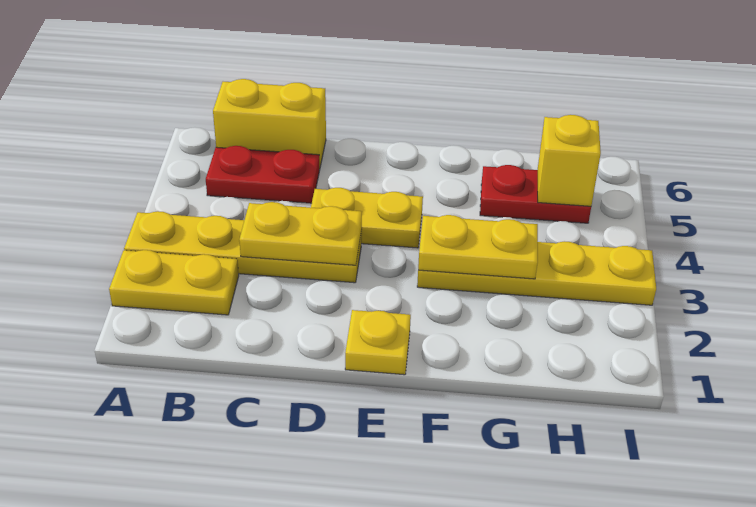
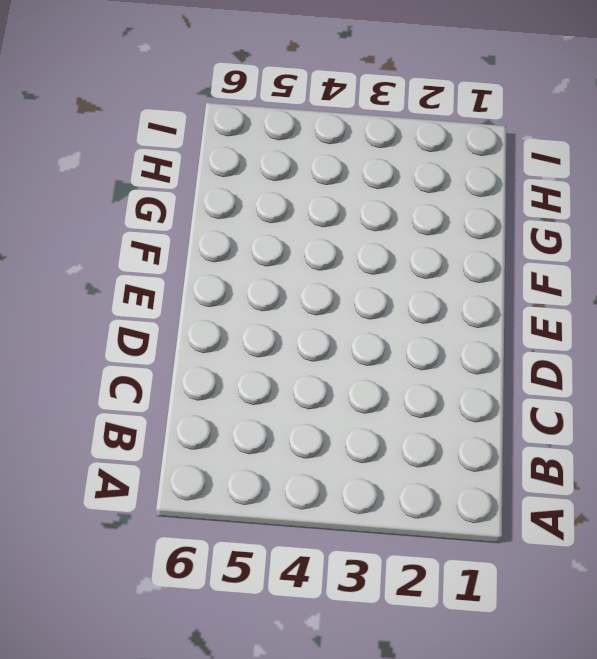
none -> yellow 1x2 plate [109,250,239,315]
none -> yellow 1x4 plate [124,211,362,283]

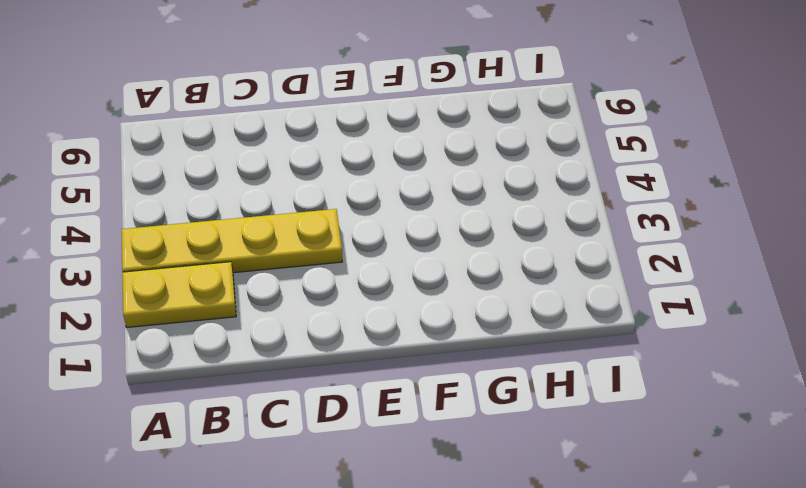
none -> red 1x2 plate [206,146,320,203]
none -> yellow 1x2 brick [213,79,326,169]

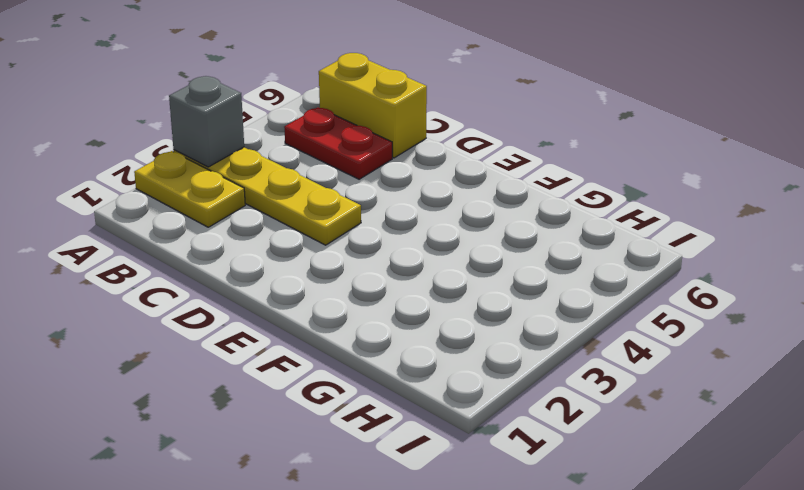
grey 1x1 brick [169,76,244,167] -> none
none -> yellow 1x2 plate [311,188,423,248]
none -> yellow 1x1 plate [345,310,411,375]

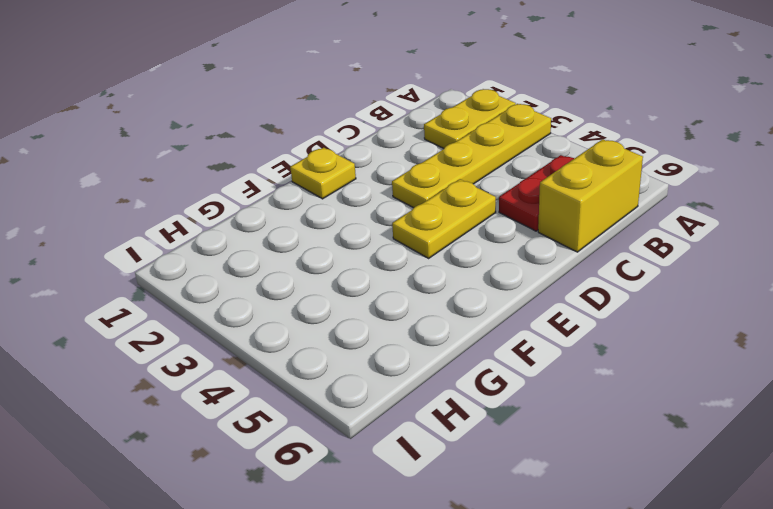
none -> yellow 1x4 plate [417,241,656,305]
none -> red 1x2 plate [480,165,591,223]

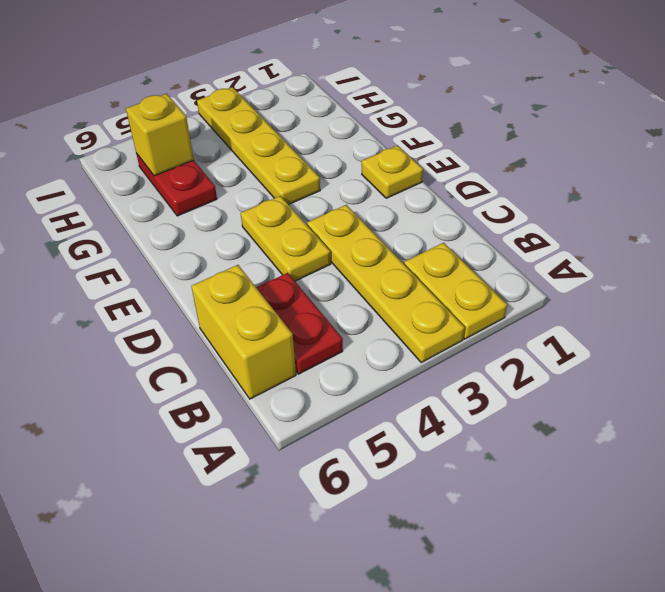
none -> yellow 1x2 plate [239,202,362,265]
none -> yellow 1x2 plate [418,215,538,279]

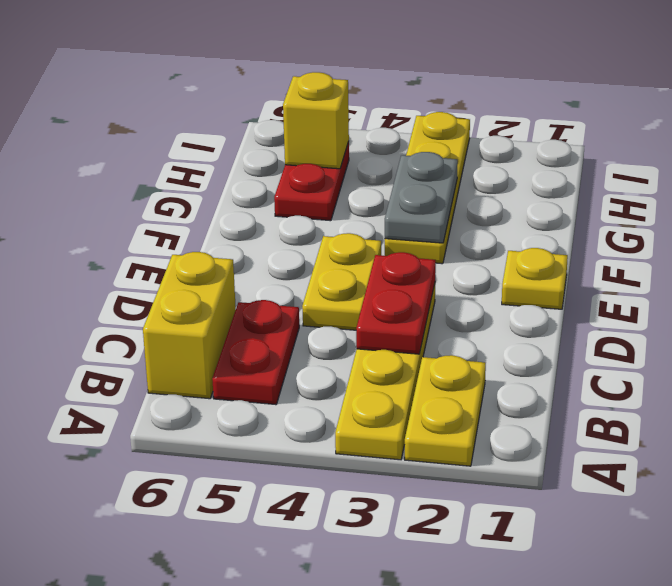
red 1x2 plate [356,252,436,354] -> yellow 1x2 plate [239,202,362,265]
grey 1x2 plate [385,152,458,243] -> yellow 1x2 plate [418,215,538,279]

